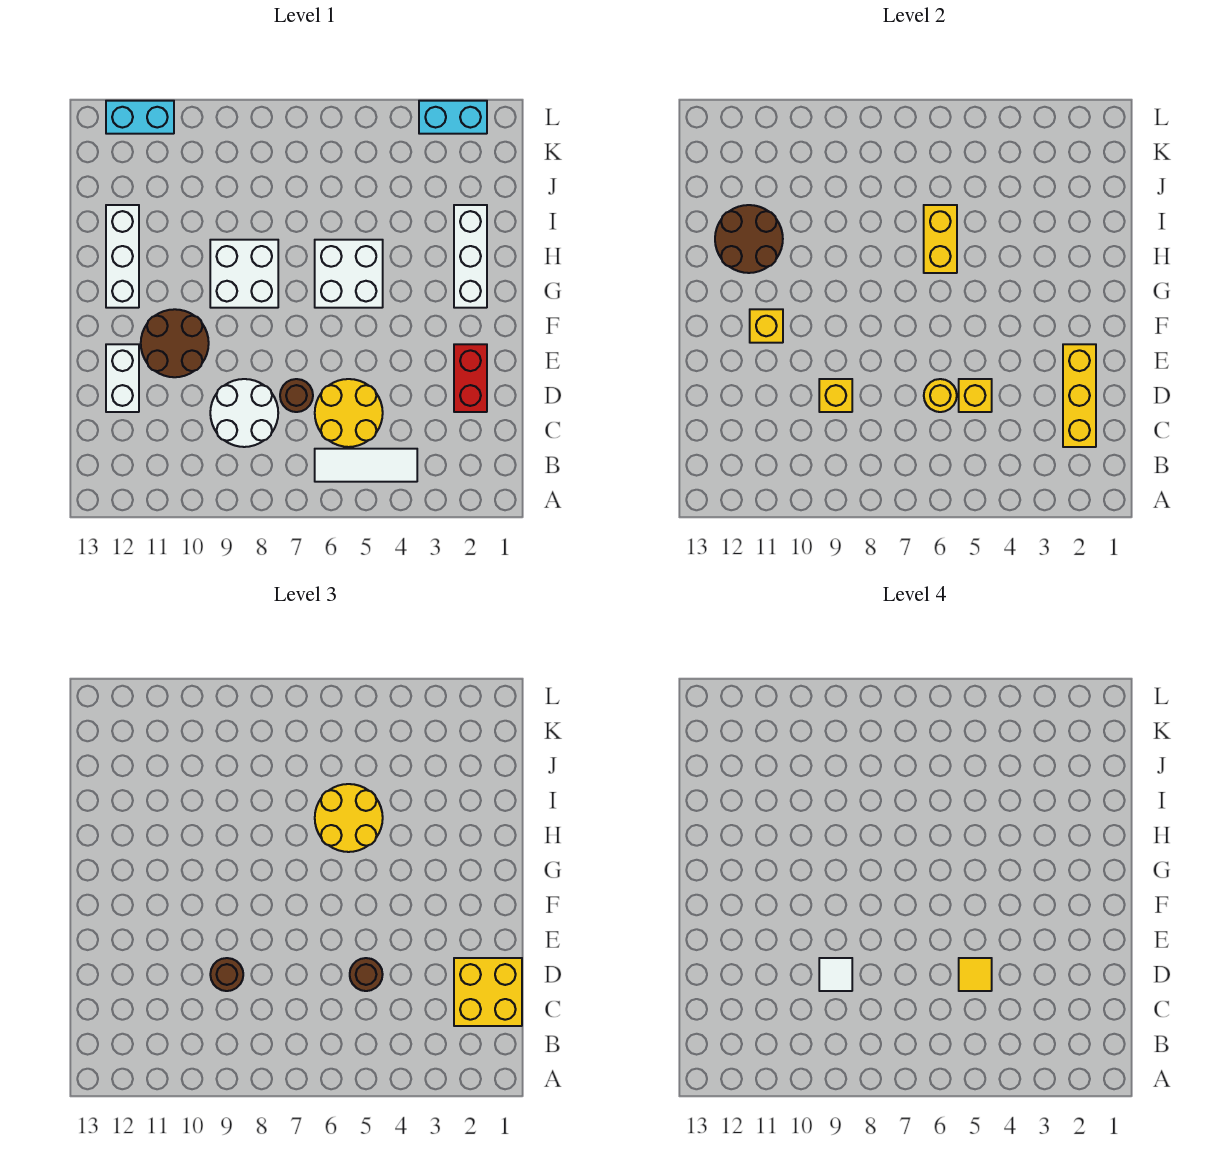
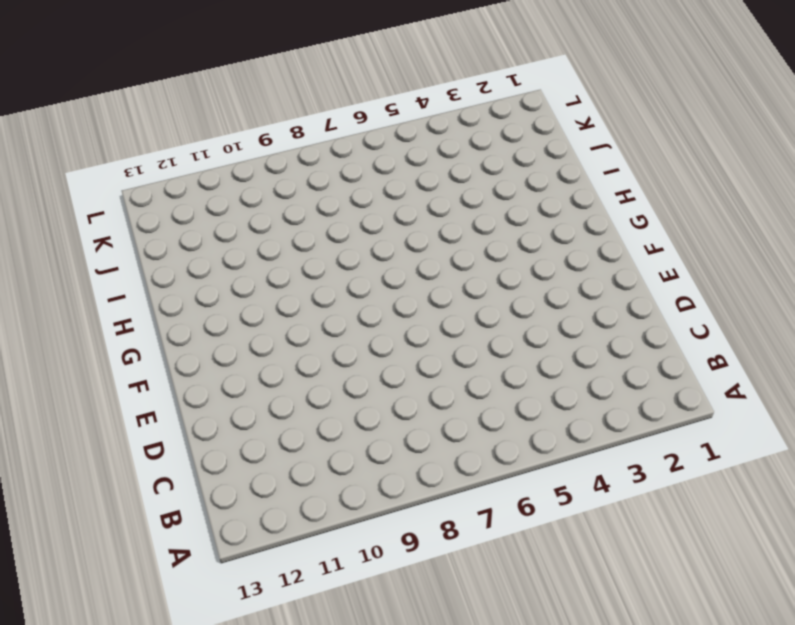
none -> white 1x3 tile [315,449,417,482]
none -> yellow 2x2 round brick [315,379,383,447]
none -> white 2x2 round brick [210,379,278,447]

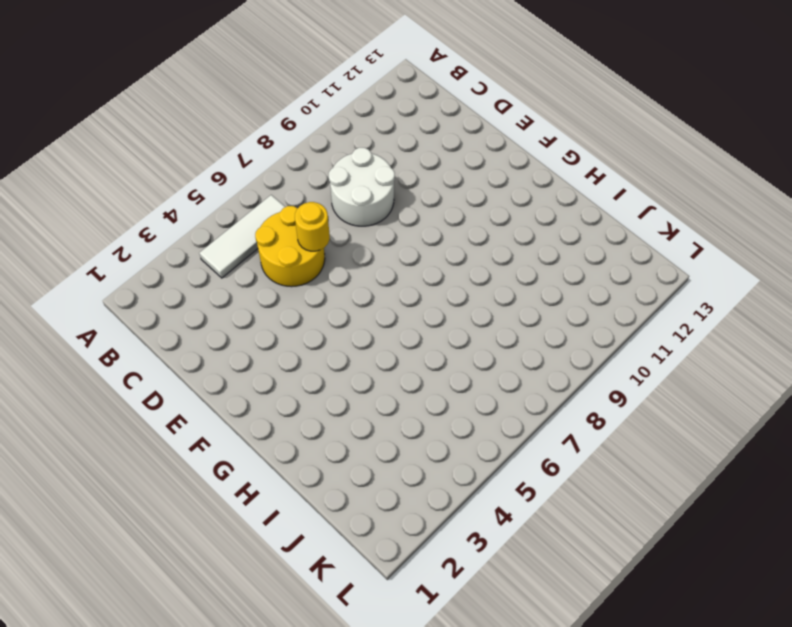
none -> red 1x2 brick [454,344,487,412]
none -> brown 1x1 round brick [280,379,313,412]
none -> white 1x2 brick [106,344,139,412]

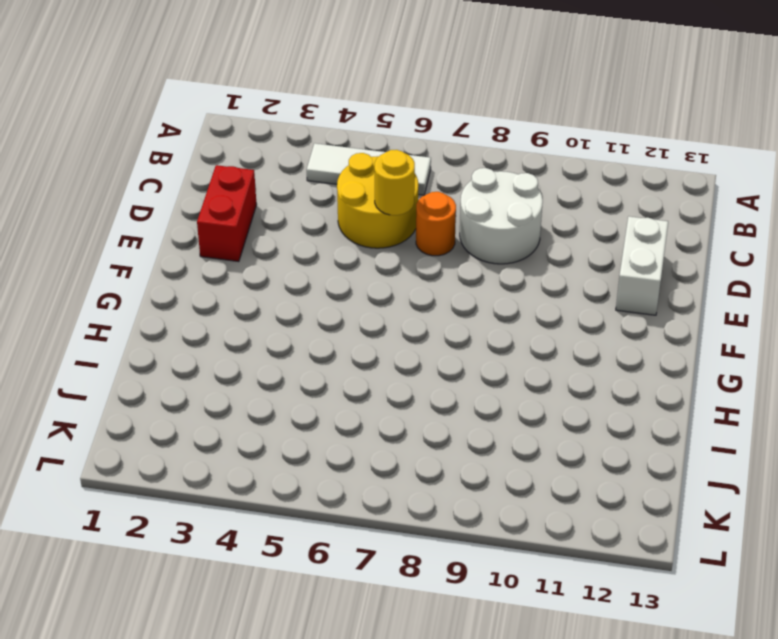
orange 1x1 round brick [416,192,456,256] -> brown 1x1 round brick [280,379,313,412]
none -> brown 2x2 round brick [141,309,209,377]
none -> white 1x3 brick [454,205,487,308]
none -> white 2x2 brick [315,240,383,308]

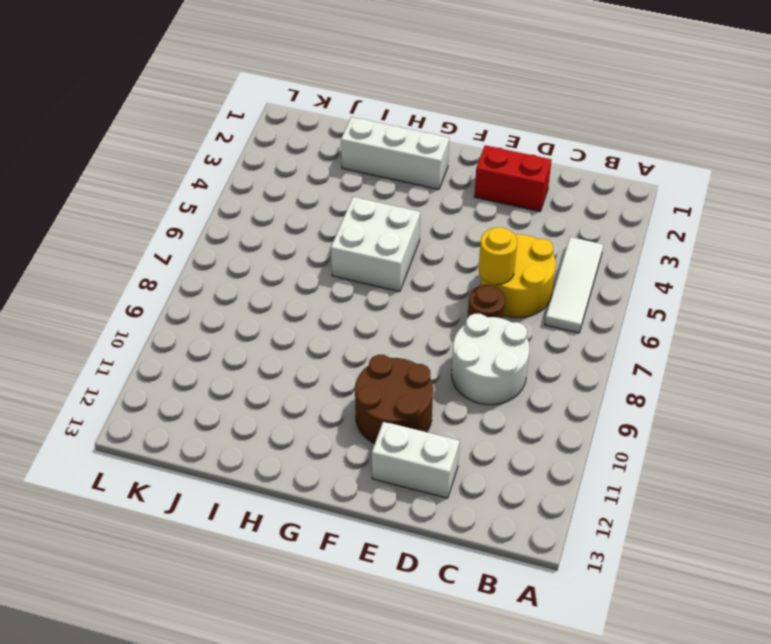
none -> white 2x2 brick [210,240,278,308]
none -> white 1x3 brick [106,205,139,308]
none -> cyan 1x2 brick [419,101,487,134]

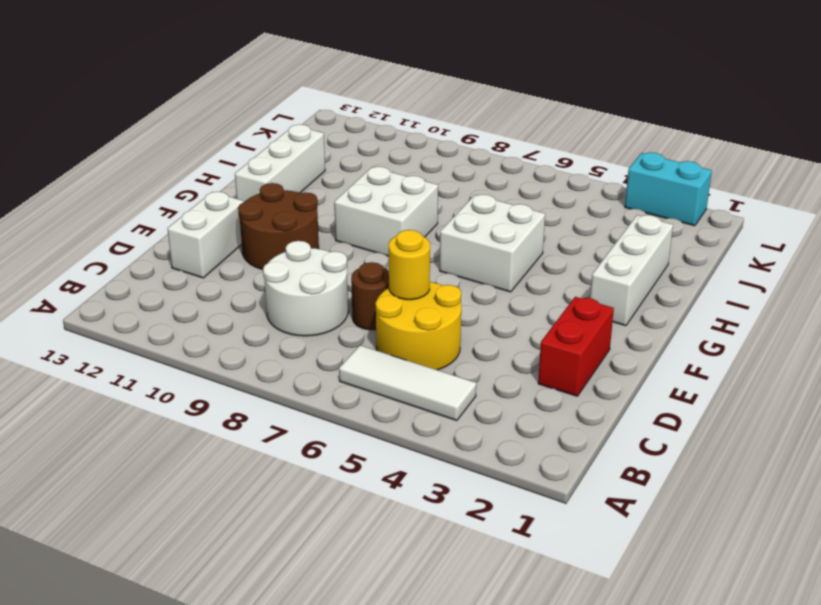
none -> cyan 1x2 brick [106,101,174,134]
none -> yellow 1x3 brick [1063,344,1096,447]
none -> yellow 1x1 brick [959,379,992,412]

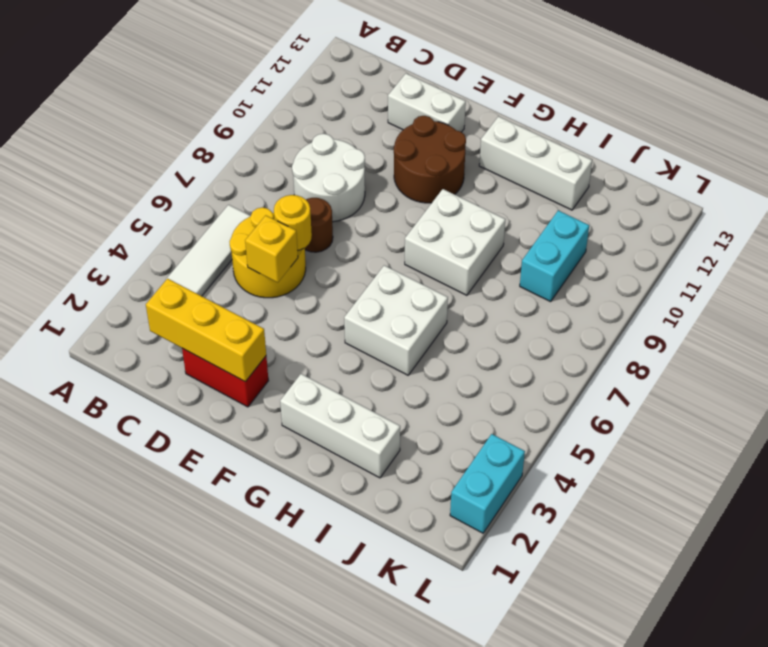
cyan 1x2 brick [520,210,589,302] -> cyan 1x2 brick moved to [106,101,174,134]
none -> yellow 1x1 brick [819,379,852,412]
none -> yellow 1x1 brick [750,309,783,343]
none -> yellow 1x2 brick [924,205,957,273]

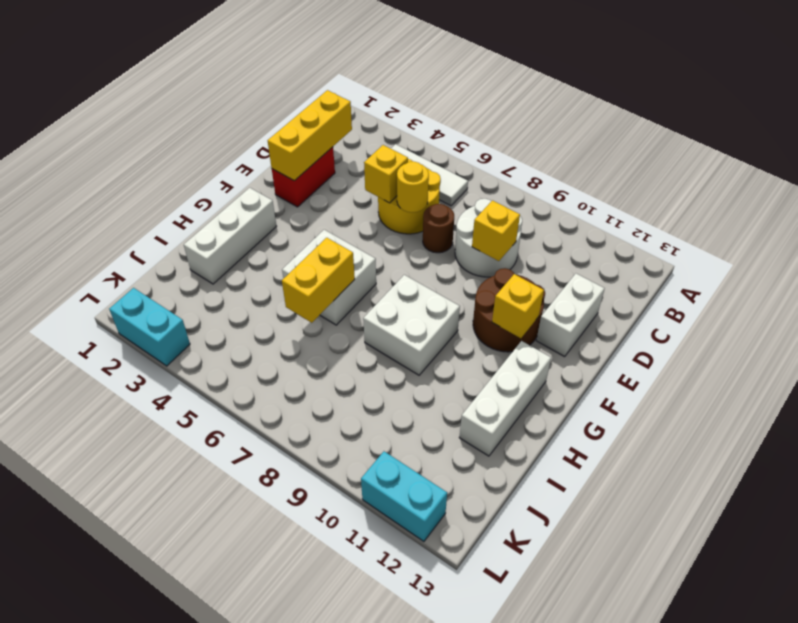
none -> brown 2x2 round brick [715,205,783,273]
none -> yellow 2x2 brick [454,958,522,1026]
none -> brown 1x1 round brick [350,958,383,991]

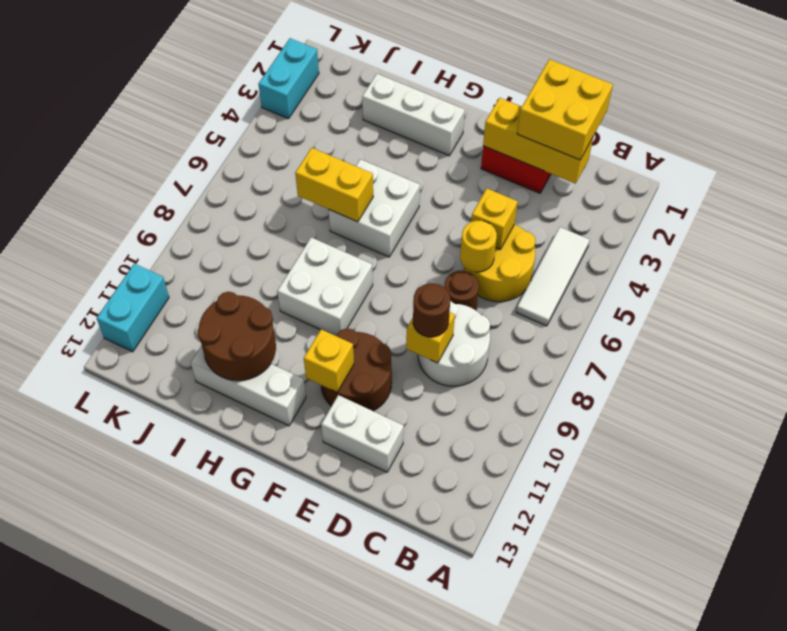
none -> brown 1x1 round brick [350,958,383,991]
none -> yellow 2x2 round brick [315,784,383,852]
none -> yellow 1x1 tile [959,958,992,991]

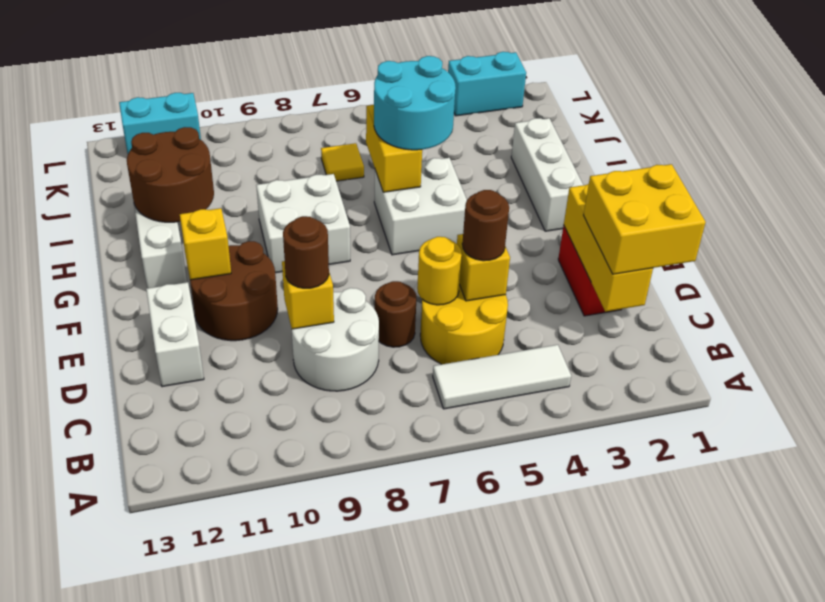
cyan 2x2 round brick [374,56,456,150] -> yellow 2x2 round brick [315,784,383,852]
yellow 1x1 tile [321,143,364,181] -> yellow 1x1 tile moved to [959,958,992,991]
none -> white 1x1 tile [819,958,852,991]

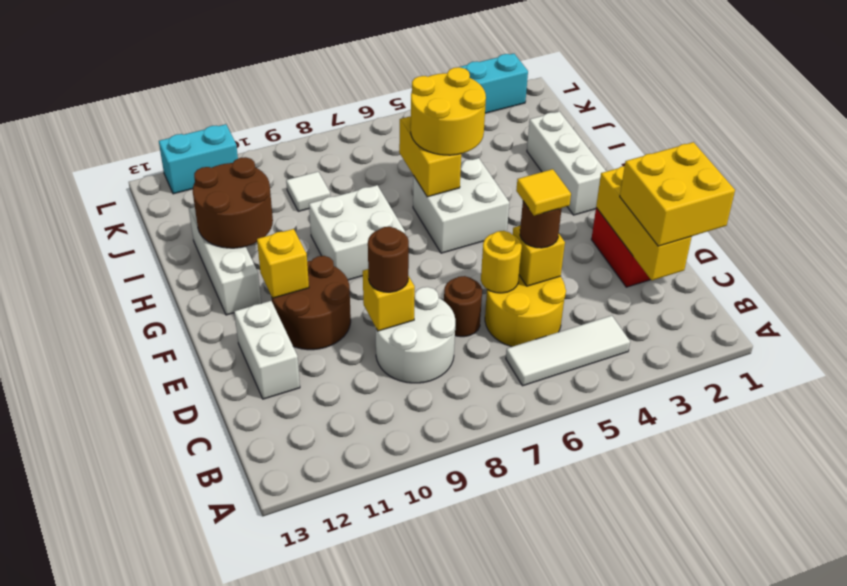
white 1x1 tile [286,172,330,211] -> white 1x1 tile moved to [819,958,852,991]

